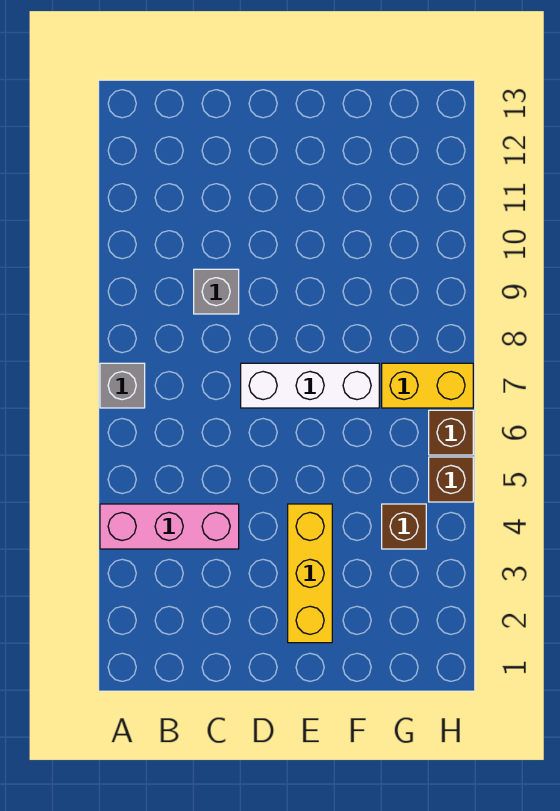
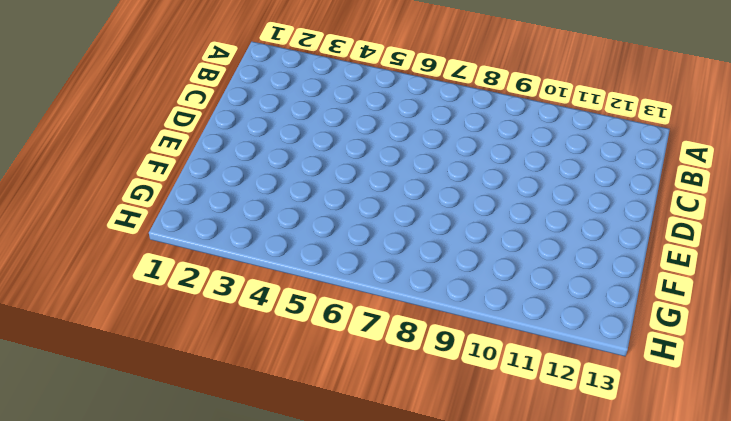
none -> pink 1x3 brick [100,504,239,549]
none -> grey 1x1 brick [100,363,145,408]

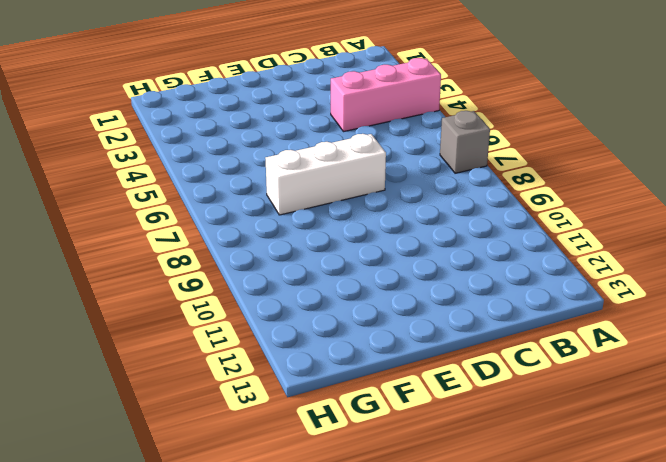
none -> grey 1x1 brick [194,269,239,314]
none -> yellow 1x3 brick [288,504,332,643]

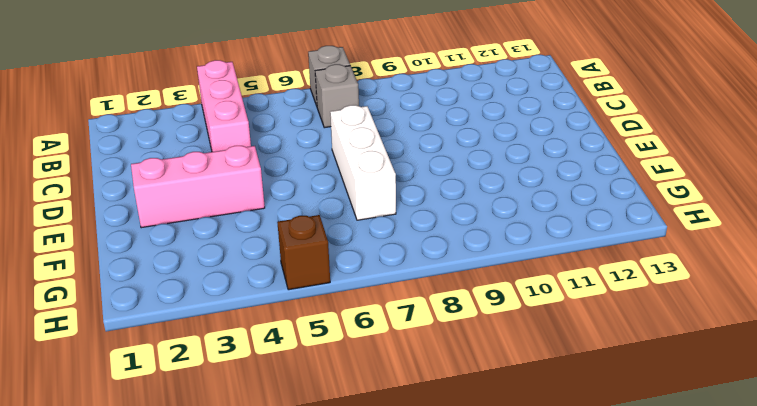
grey 1x1 brick [315,64,359,128] -> grey 1x1 brick moved to [194,269,239,314]
pink 1x3 brick [131,146,265,228] -> yellow 1x3 brick [288,504,332,643]
none -> brown 1x1 brick [382,504,426,549]
none -> yellow 1x2 brick [382,363,473,408]

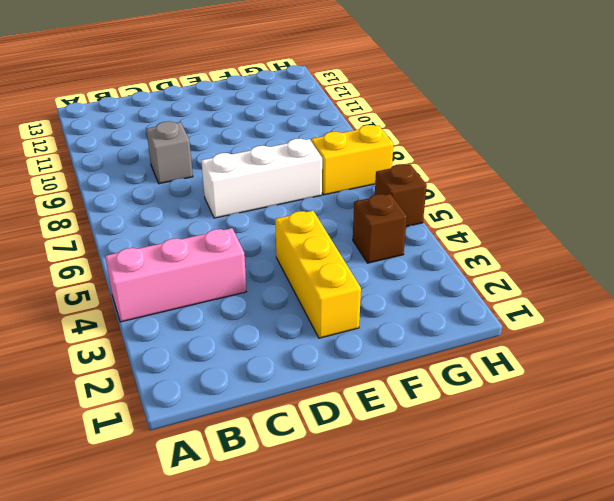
none -> grey 1x1 brick [100,363,145,408]
none -> brown 1x1 brick [429,410,473,455]

